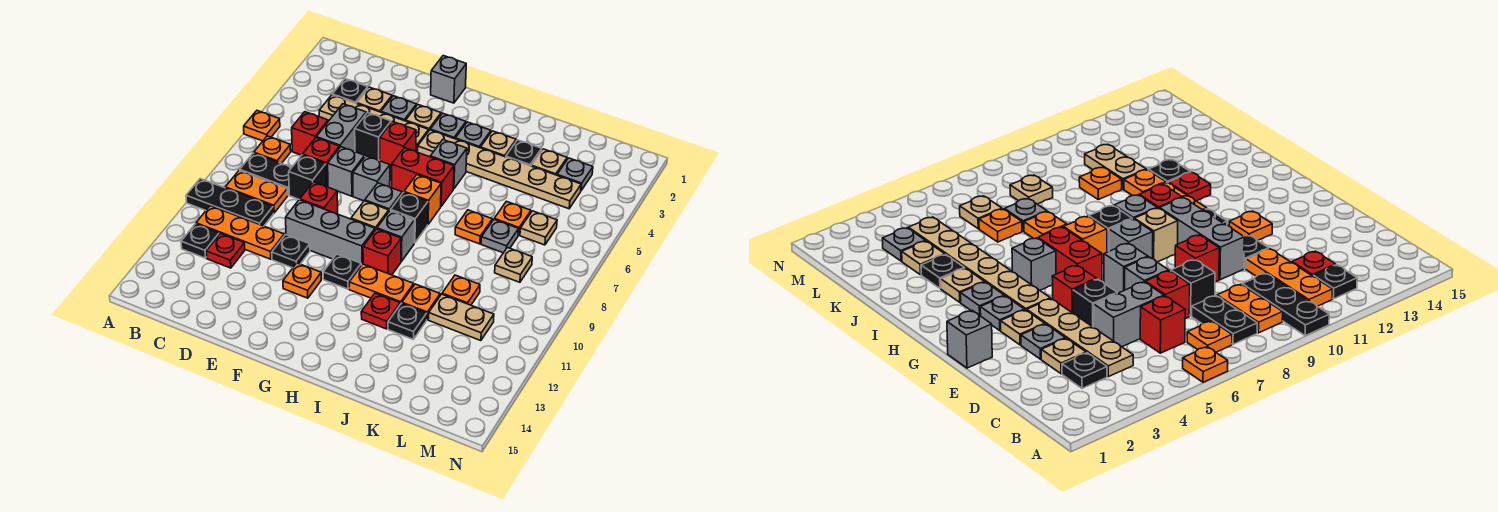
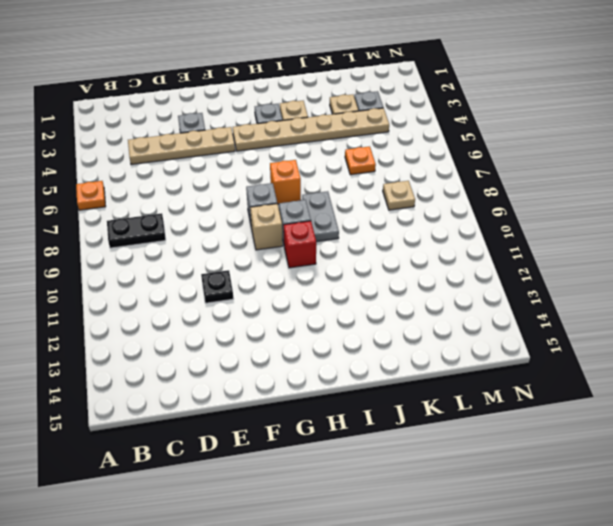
grey 1x2 plate [302,191,339,242] -> none
none -> black 1x3 plate [186,179,274,226]
none -> orange 1x1 plate [254,136,291,163]
none -> orange 1x2 plate [225,170,288,213]
none -> orange 1x3 plate [196,206,284,259]

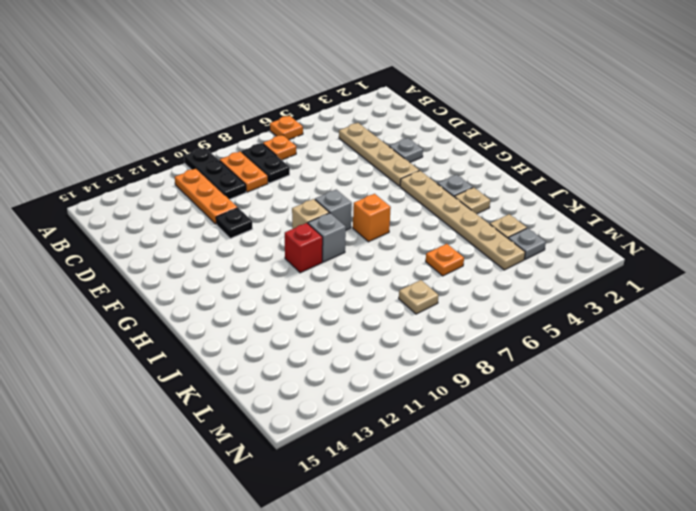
none -> black 1x1 plate [181,224,219,258]
none -> black 1x1 plate [332,79,368,103]
none -> red 1x1 brick [292,112,328,155]
none -> red 1x1 plate [206,234,245,268]

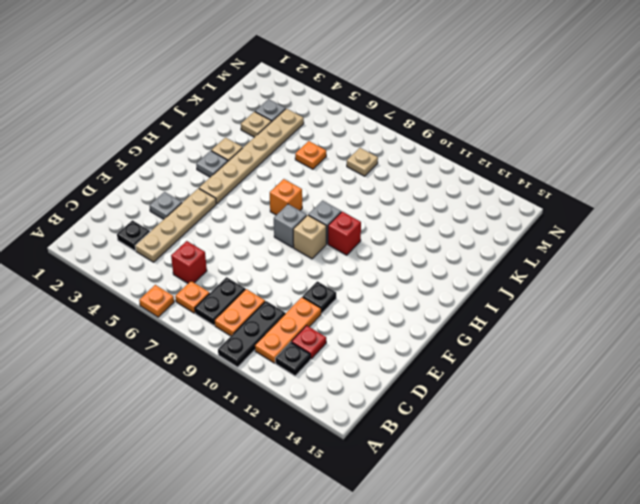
none -> tan 1x1 plate [357,87,392,112]
none -> grey 1x2 brick [316,104,366,152]
none -> red 1x1 brick [303,138,339,187]
none -> black 1x1 brick [289,155,326,200]

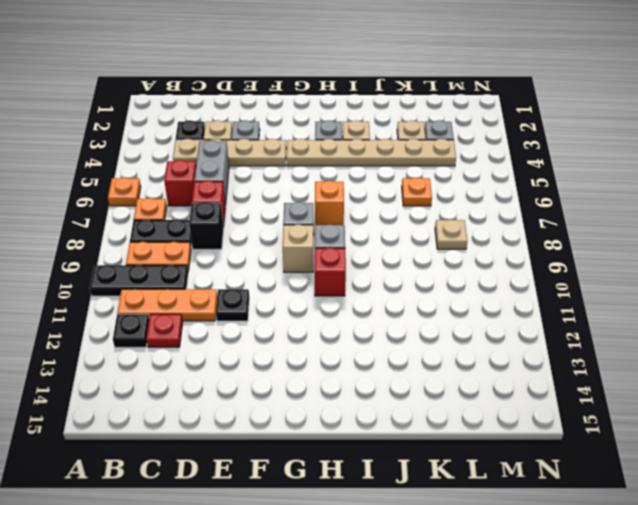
none -> black 1x1 brick [355,113,391,160]
none -> grey 1x1 brick [328,147,365,196]
none -> red 1x1 brick [300,182,338,214]
none -> grey 1x3 brick [286,200,375,265]

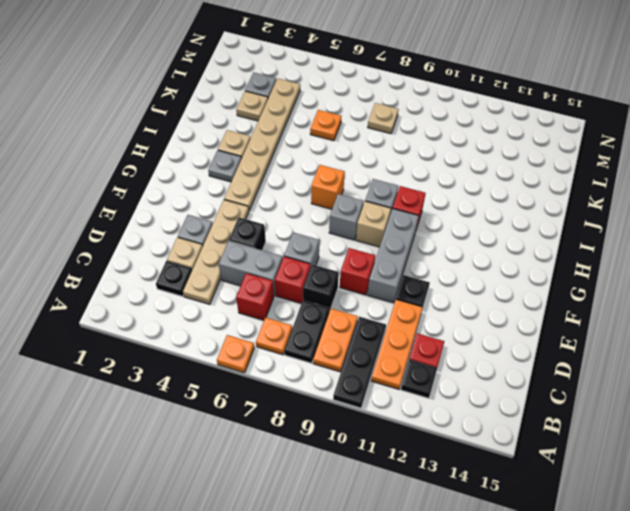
none -> grey 1x1 brick [431,56,466,103]
none -> tan 1x1 plate [406,105,441,130]
none -> red 1x1 brick [379,122,416,166]
none -> grey 1x1 brick [353,156,390,201]

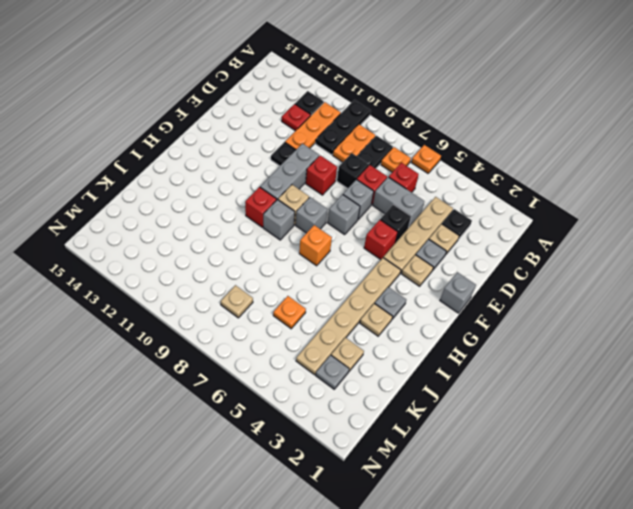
none -> orange 1x1 plate [283,263,321,298]
none -> grey 1x1 plate [430,113,466,139]
none -> red 1x2 brick [392,148,454,206]
none -> black 1x1 plate [323,254,361,289]

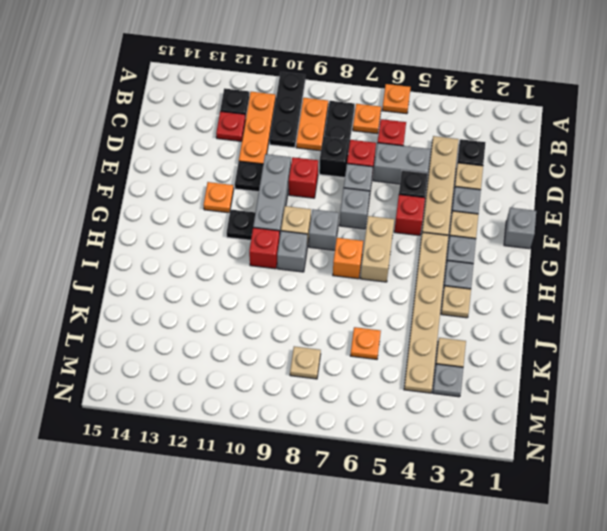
tan 1x2 brick [360,216,394,282] -> red 1x2 brick [392,148,454,206]
none -> grey 1x1 brick [430,140,467,189]
none -> black 1x1 brick [391,192,428,243]
none -> orange 1x2 plate [349,264,414,304]
none -> red 1x1 plate [361,293,400,329]

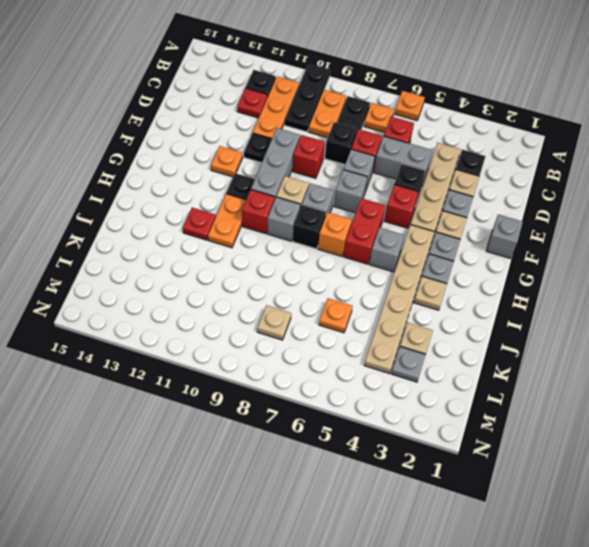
none -> black 1x1 plate [506,140,542,166]
none -> orange 1x1 plate [455,210,492,244]
none -> orange 1x1 plate [402,284,440,319]
none -> black 1x1 plate [388,303,427,339]

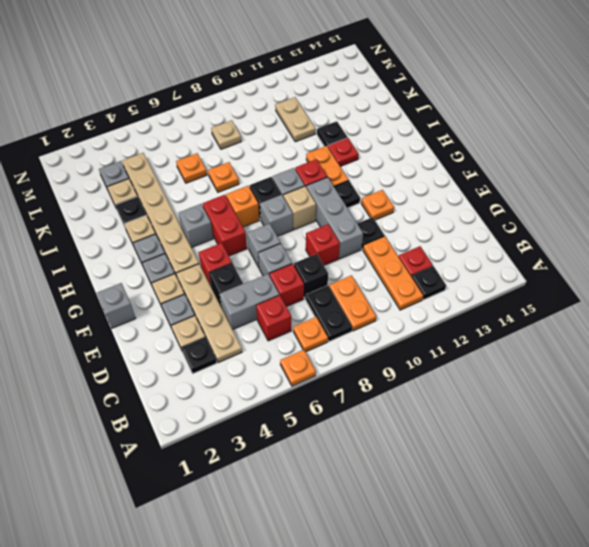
none -> black 1x3 plate [186,179,274,226]
none -> orange 1x1 plate [402,284,440,319]
none -> grey 1x1 plate [481,220,519,253]
none -> orange 1x1 plate [442,275,480,305]

